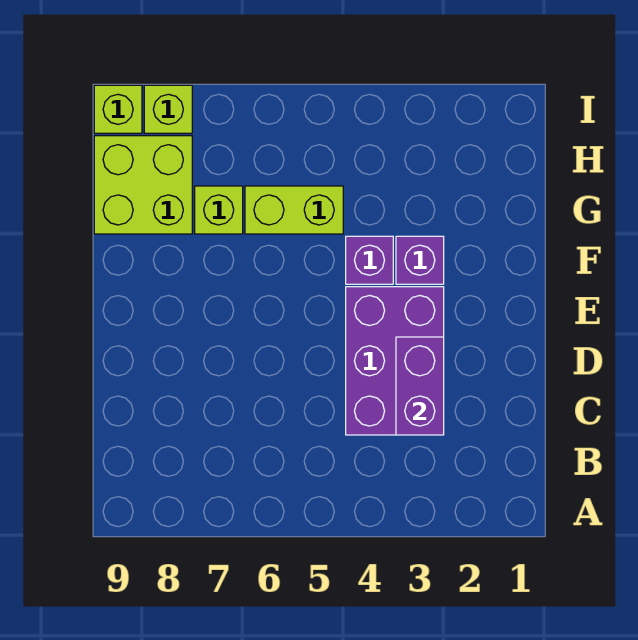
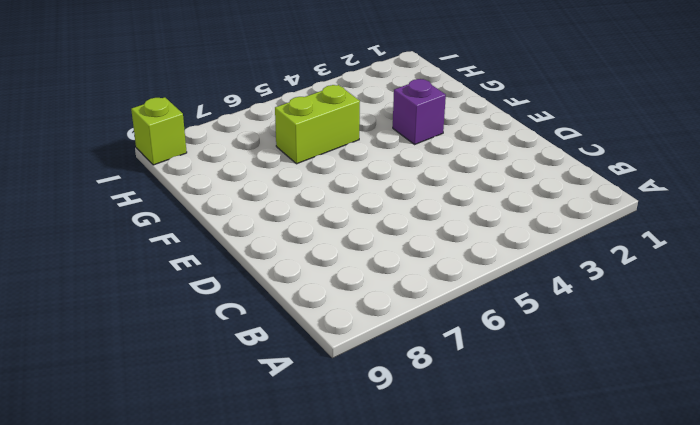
none -> purple 2x3 brick [346,287,444,435]
none -> purple 1x1 brick [346,236,393,284]

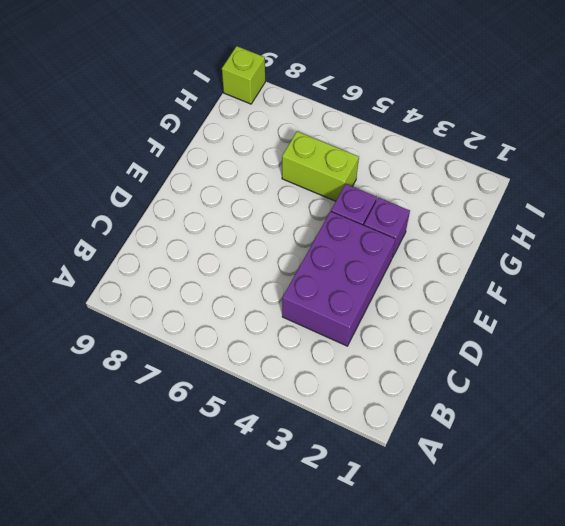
none -> lime 1x1 brick [195,186,243,234]
none -> lime 2x2 brick [94,136,192,234]

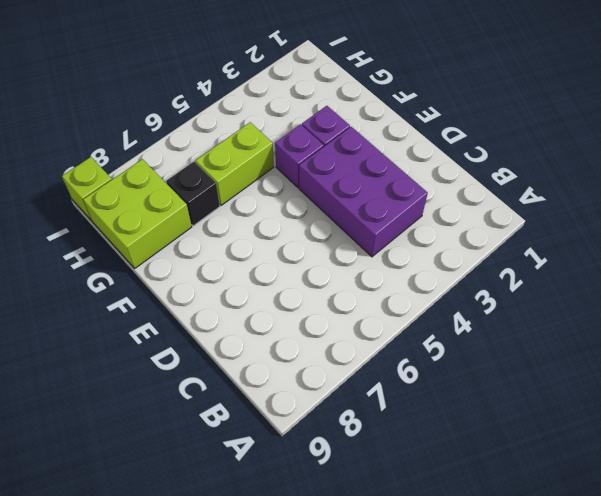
black 1x1 brick [166,162,220,226] -> lime 1x1 brick [195,186,243,234]
none -> lime 1x1 brick [144,85,192,133]
none -> purple 1x2 brick [396,337,444,435]

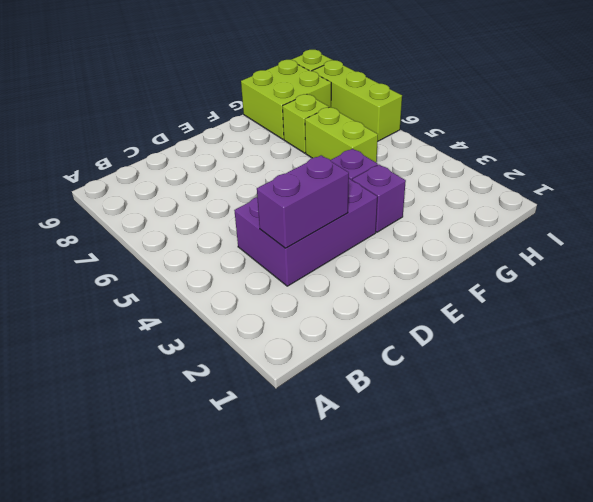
lime 1x3 brick [312,60,402,141] -> lime 1x1 brick [144,85,192,133]

